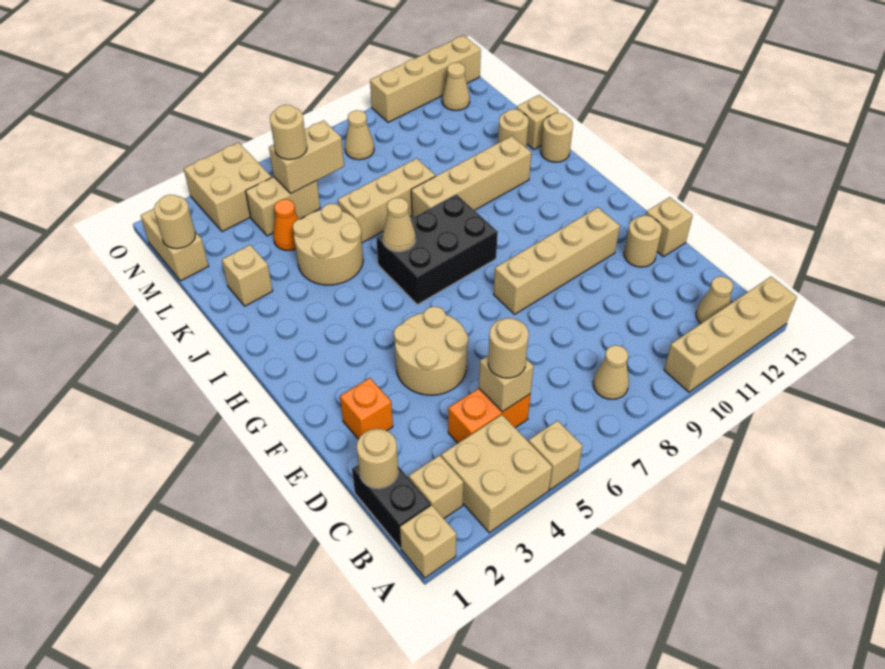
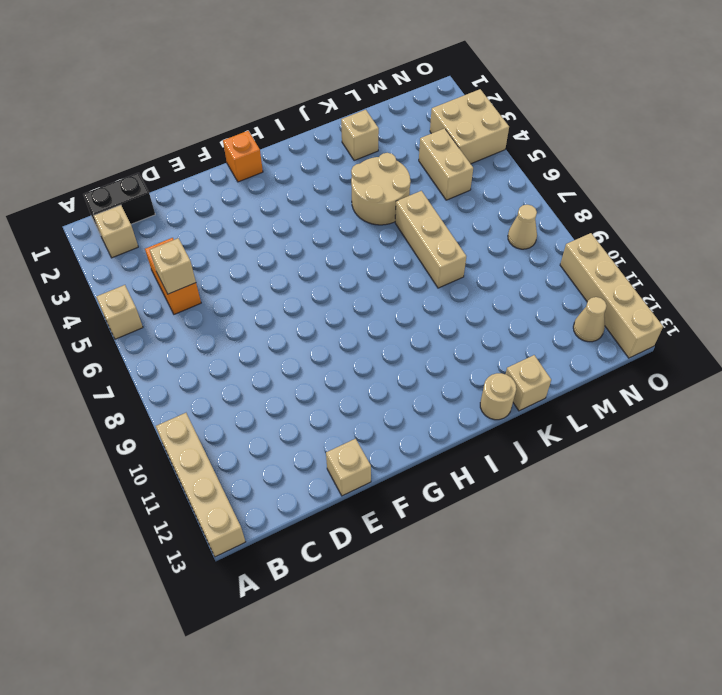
orange 1x1 brick [223,131,263,182] -> orange 1x1 brick moved to [340,378,393,439]
none -> tan 1x1 brick [400,505,456,578]
none -> tan 2x2 brick [441,415,552,533]
none -> tan 1x1 cone [593,345,629,399]
none -> tan 1x1 cone [696,276,733,324]

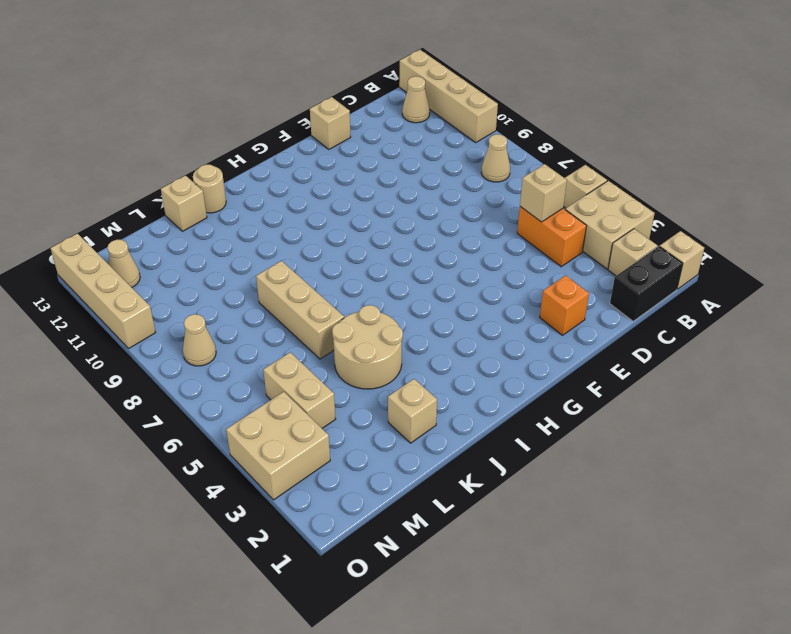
none -> tan 2x2 round brick [394,306,468,395]
none -> tan 1x1 round brick [624,215,662,267]
none -> tan 1x4 brick [494,207,620,314]
none -> black 2x3 brick [376,194,498,305]

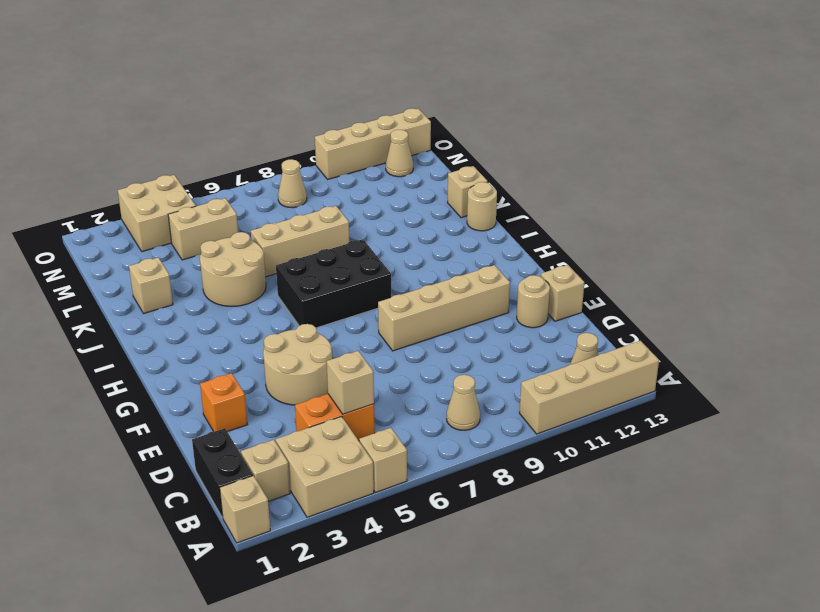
none -> tan 1x4 brick [411,136,531,218]
none -> tan 1x1 round brick [498,109,529,148]
none -> orange 1x1 cone [273,199,298,251]
none -> tan 1x2 brick [141,209,208,281]

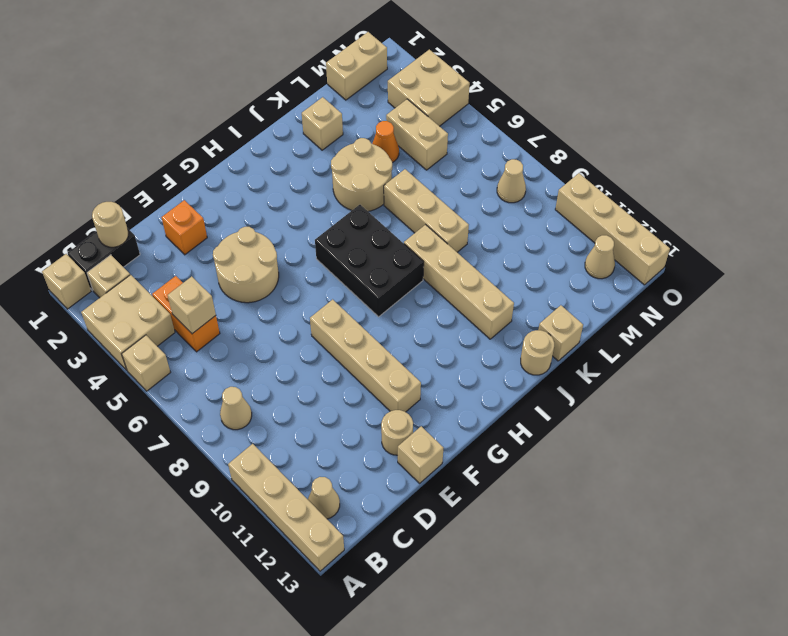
none -> tan 1x1 round brick [498,109,529,148]
none -> tan 1x1 cone [383,198,416,252]
none -> tan 1x1 round brick [154,195,195,249]
none -> tan 1x2 brick [269,120,344,194]

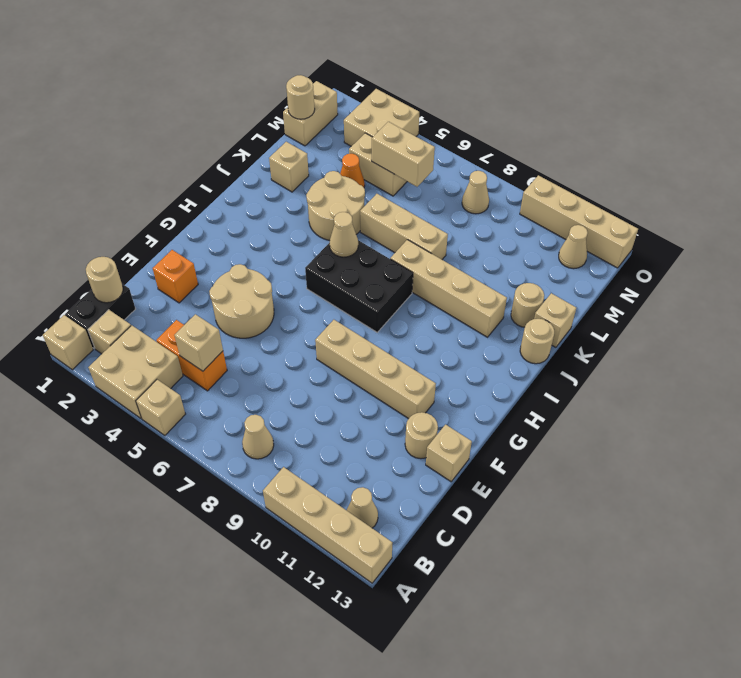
none -> tan 1x1 round brick [488,318,529,378]
none -> tan 1x1 round brick [270,105,307,159]

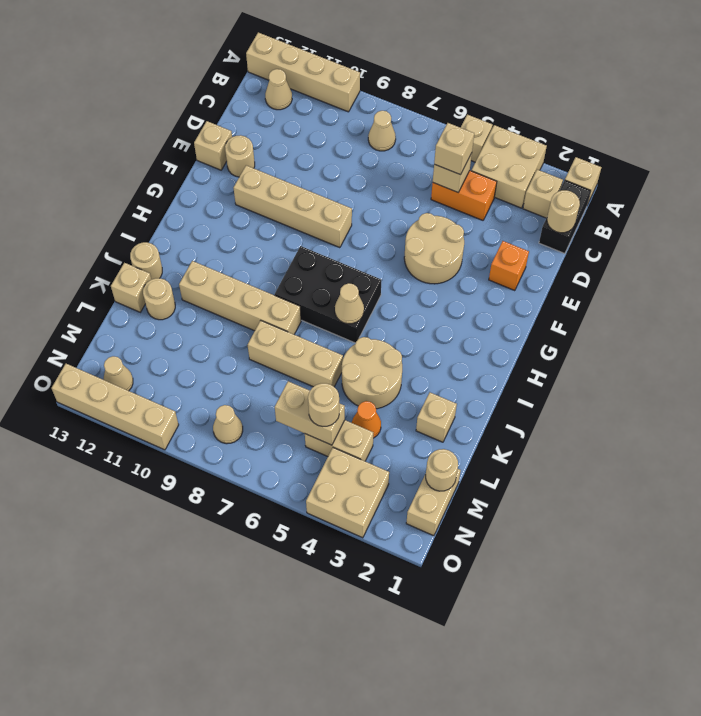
tan 1x1 brick [434,123,474,175] -> tan 1x1 round brick [488,318,529,378]

